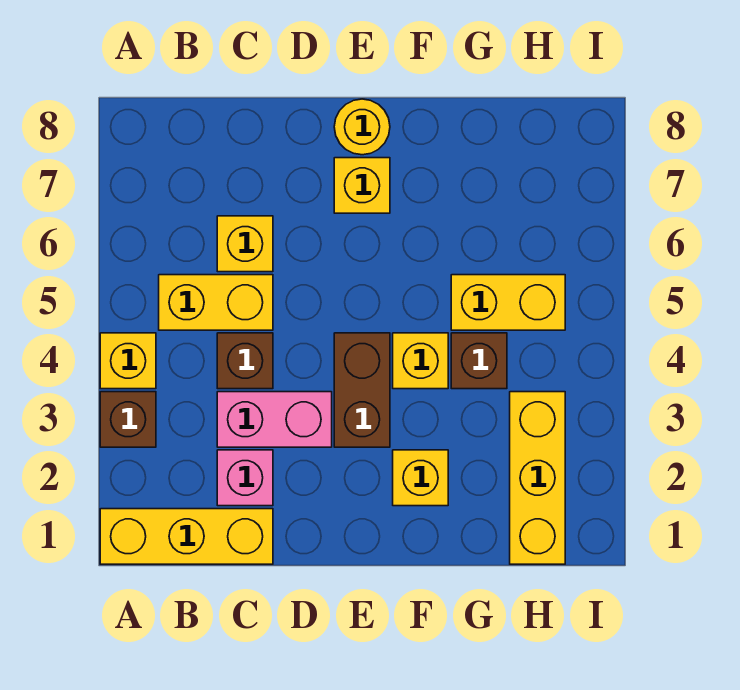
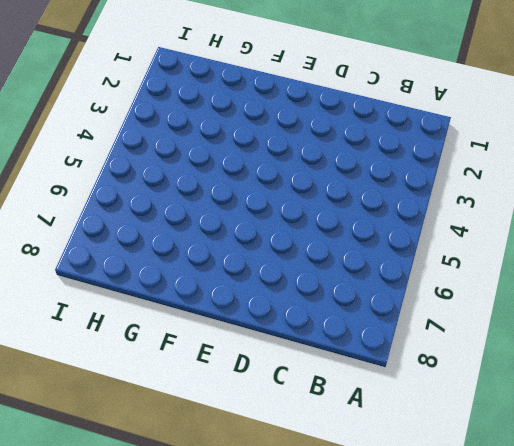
none -> yellow 1x3 brick [100,509,273,564]
none -> brown 1x1 brick [100,392,156,447]
none -> yellow 1x1 brick [100,333,156,389]

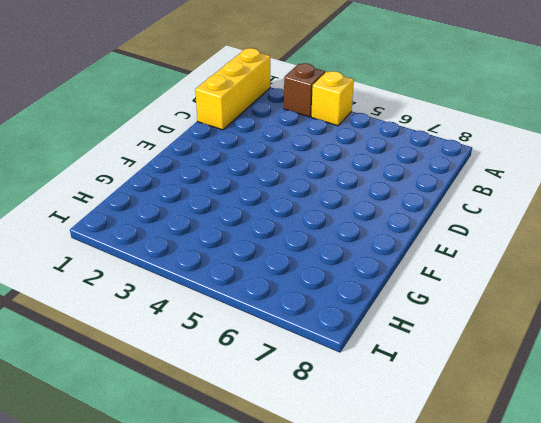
none -> yellow 1x2 brick [159,275,273,330]
none -> pink 1x1 brick [217,450,273,506]
none -> pink 1x2 brick [217,392,332,447]

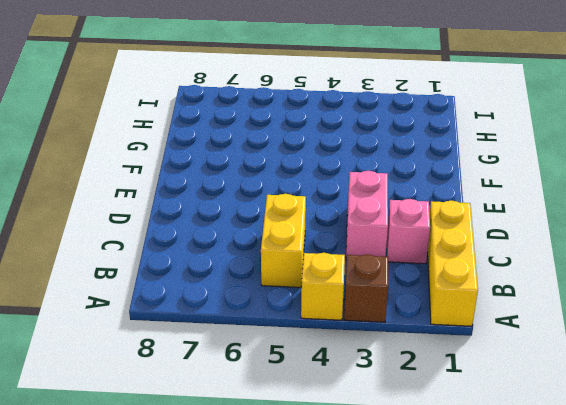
none -> brown 1x1 brick [217,333,273,389]
none -> yellow 1x1 brick [217,216,273,272]
none -> brown 1x2 brick [334,333,390,447]

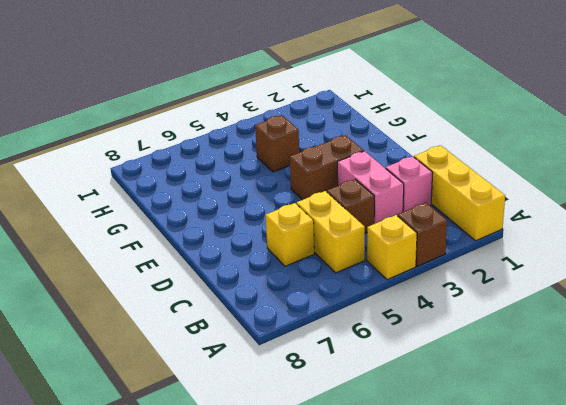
none -> yellow 1x1 brick [334,158,390,213]
none -> yellow 1x1 round brick [334,99,390,155]
none -> yellow 1x1 brick [393,450,448,506]

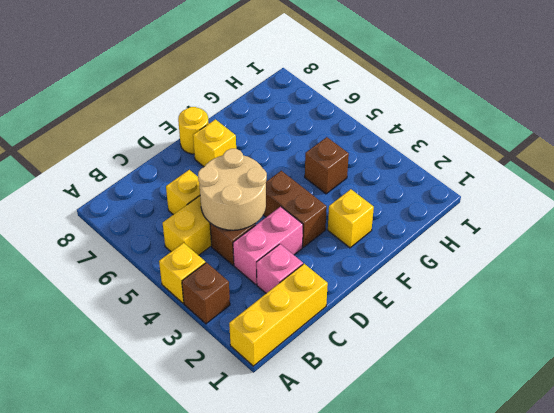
tan 2x2 round brick [198,149,267,230] -> none
none -> yellow 1x1 brick [393,333,448,389]
none -> yellow 1x2 brick [451,275,565,330]
none -> yellow 1x3 brick [510,392,565,564]

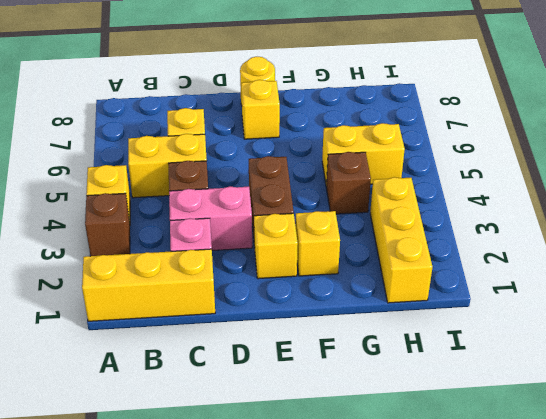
yellow 1x1 brick [254,213,298,279] -> yellow 1x1 brick moved to [393,333,448,389]

